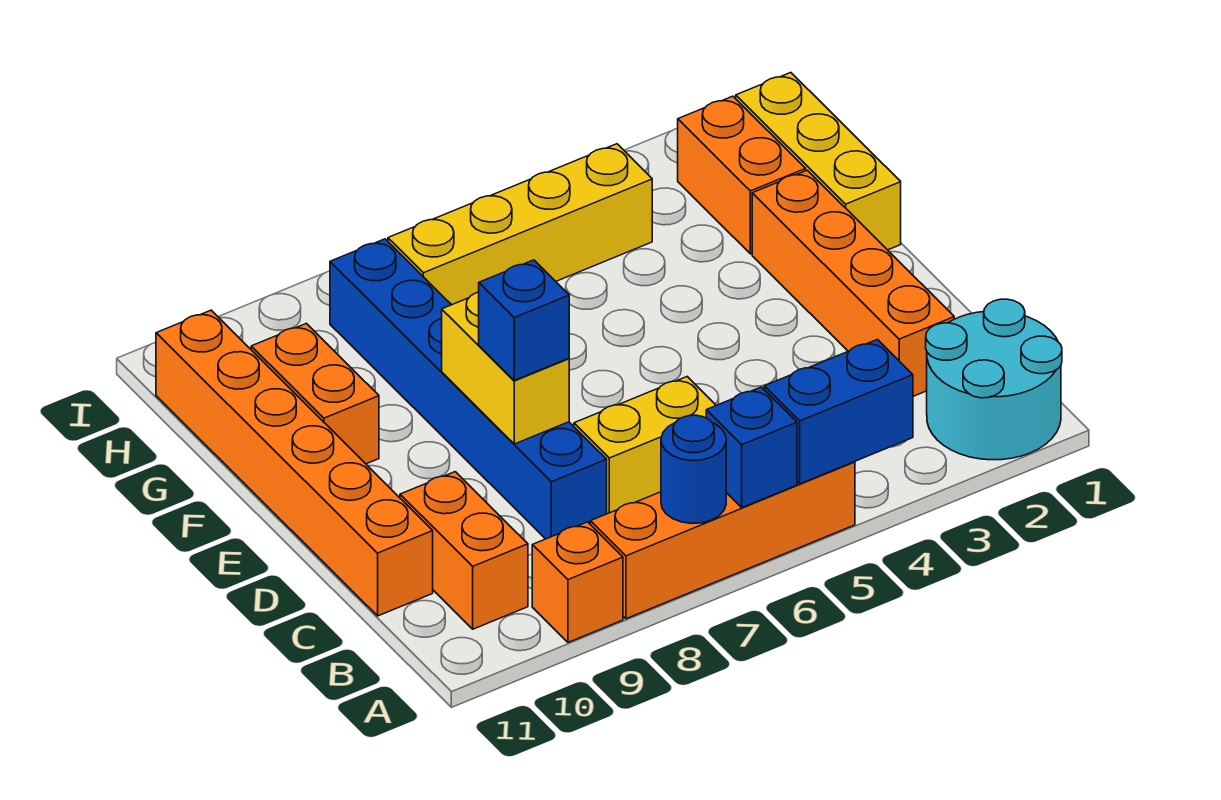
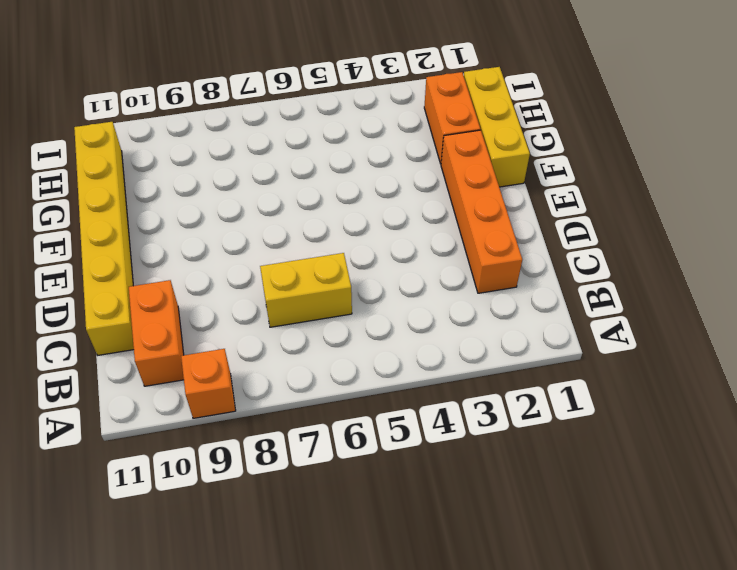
yellow 1x6 brick [74,122,134,355] -> orange 1x6 brick [156,310,433,616]
none -> cyan 2x2 round brick [926,299,1062,460]
none -> orange 1x4 brick [590,462,855,619]
none -> blue 1x6 brick [330,239,607,539]

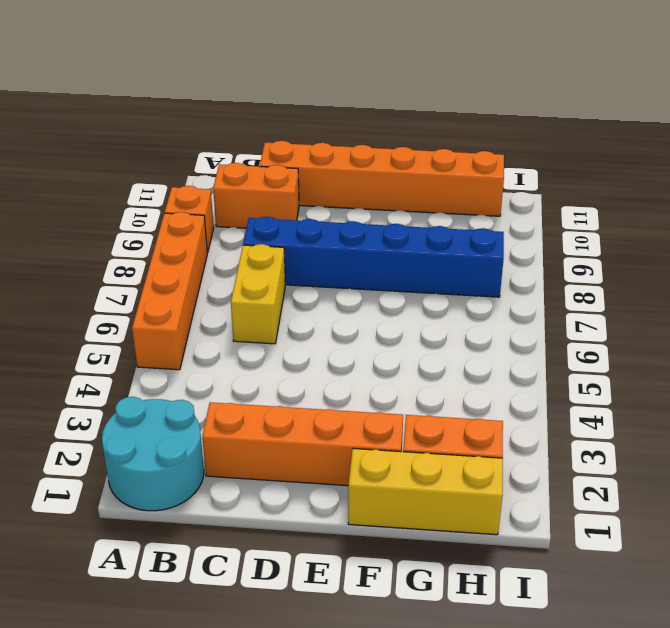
none -> orange 1x2 brick [251,323,379,464]
none -> yellow 1x4 brick [388,144,652,305]
none -> blue 1x2 brick [764,340,913,484]

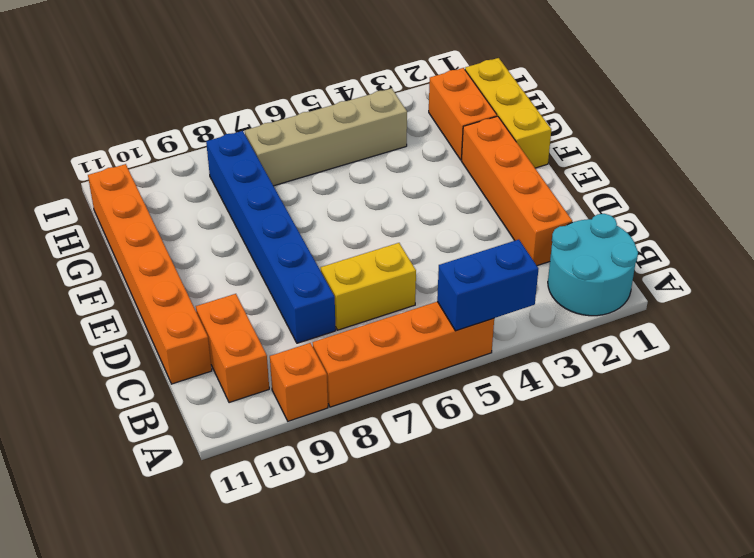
tan 1x4 brick [245,88,407,186] -> yellow 1x4 brick [388,144,652,305]
none -> orange 1x2 brick [251,323,379,464]
none -> blue 1x1 brick [706,387,797,508]
none -> blue 1x1 round brick [661,415,726,523]

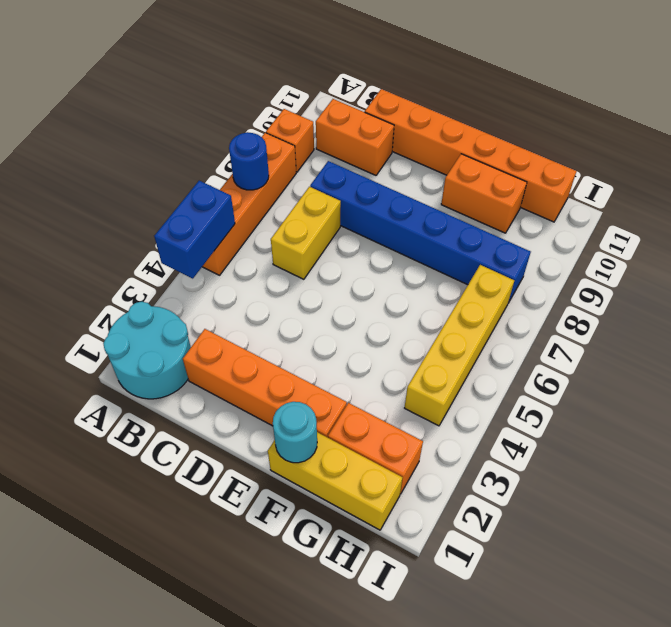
cyan 1x1 round brick [273,402,317,463] -> none
none -> blue 1x1 brick [706,387,797,508]
none -> yellow 1x2 brick [442,292,569,444]
none -> blue 1x1 brick [479,260,569,380]

